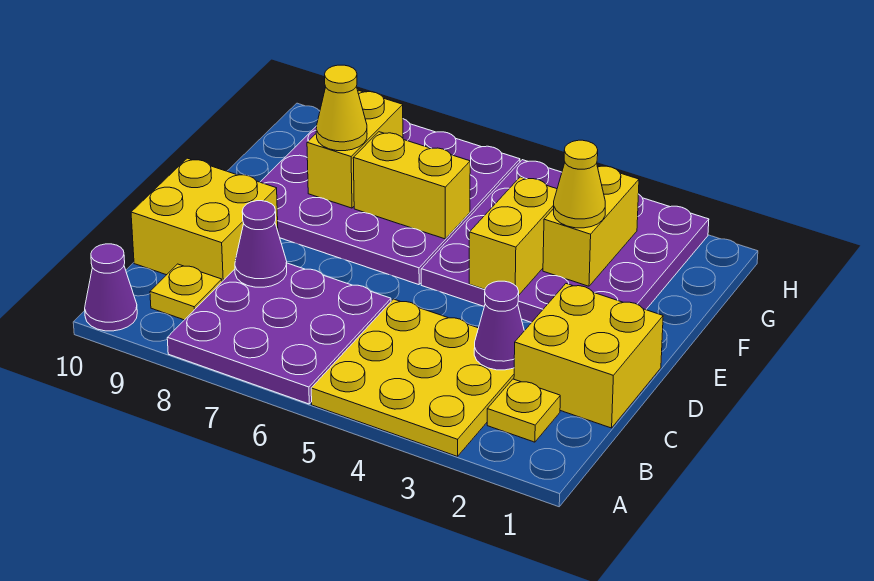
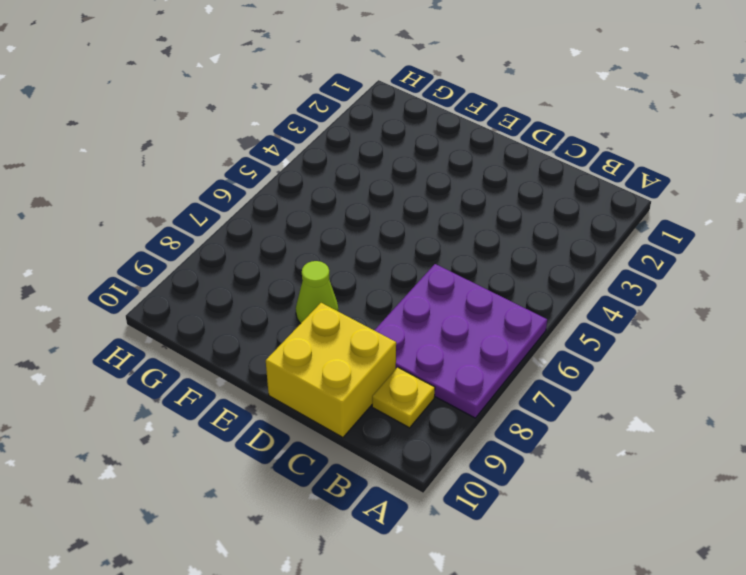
lime 1x1 cone [296,261,338,324] -> purple 4x4 plate [261,119,520,285]
none -> yellow 3x3 plate [311,299,514,456]
none -> purple 1x1 cone [85,244,137,331]
none -> yellow 1x1 plate [487,379,560,442]

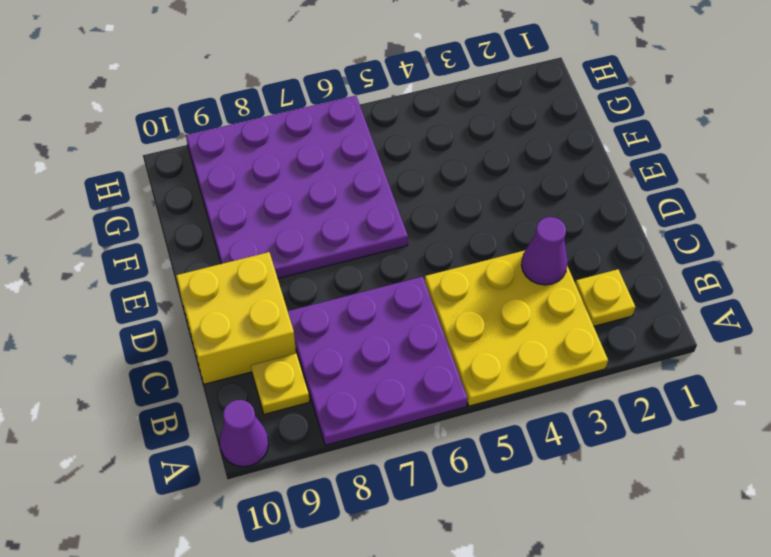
none -> yellow 2x2 brick [514,284,663,428]
none -> purple 4x4 plate [421,160,709,323]
none -> purple 1x1 cone [235,201,287,287]

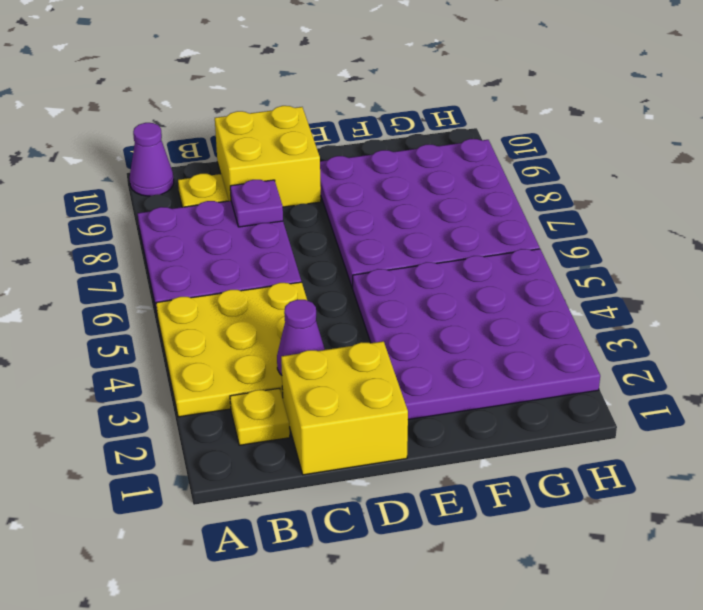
purple 1x1 plate [230,180,283,227] -> purple 1x1 cone [235,201,287,287]
none -> yellow 1x2 brick [469,177,557,295]
none -> yellow 1x2 brick [543,166,639,286]
none -> yellow 1x2 brick [353,132,470,239]

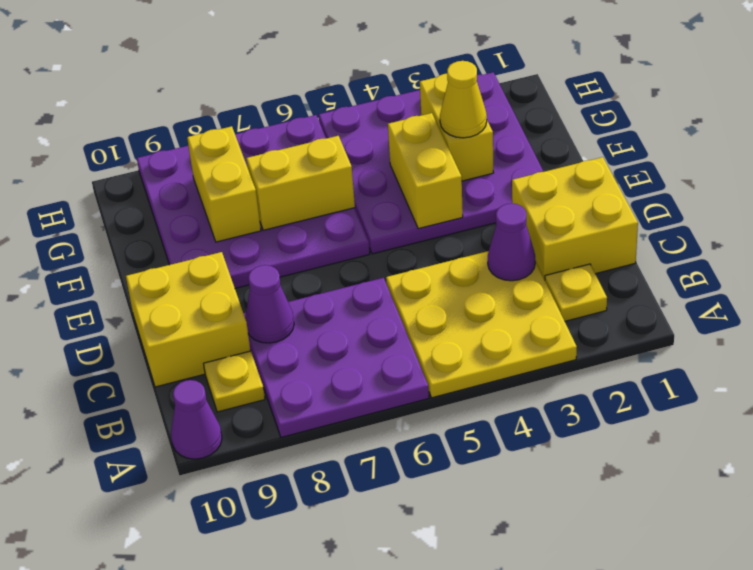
none -> yellow 1x1 cone [316,65,367,151]

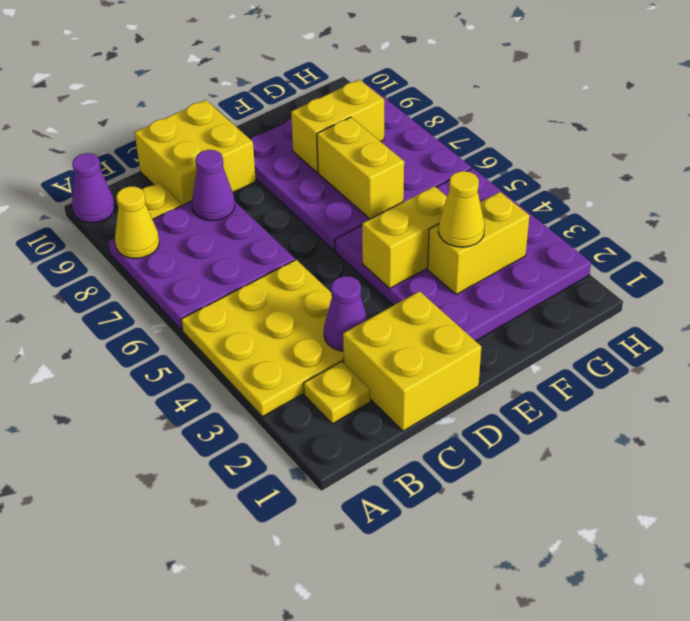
yellow 1x1 cone [115,186,159,258] -> yellow 1x1 cone moved to [316,65,367,151]

